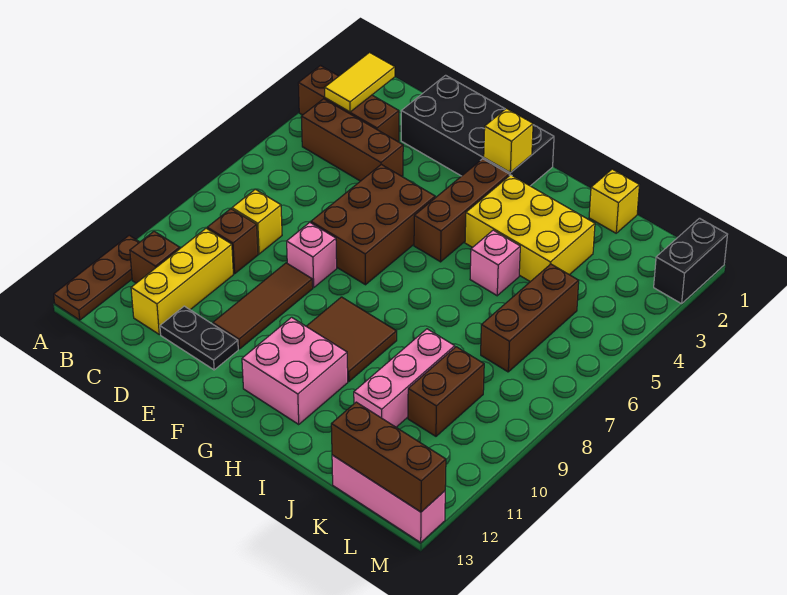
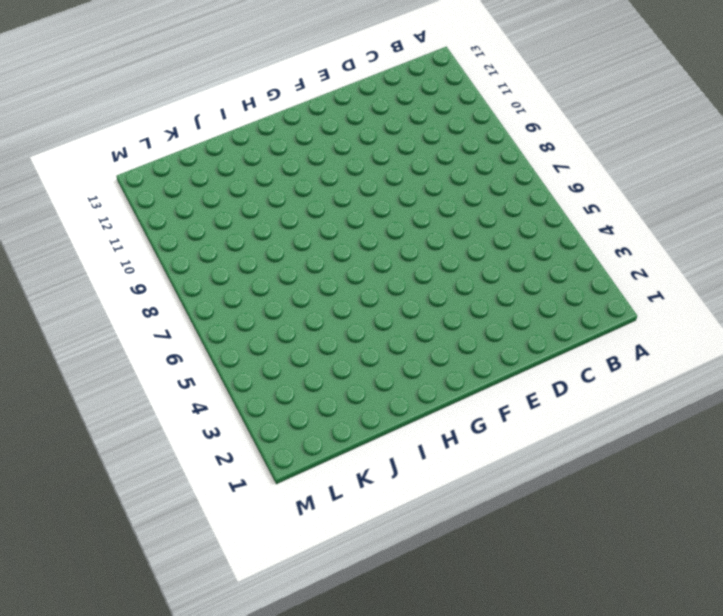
none -> brown 1x3 brick [298,66,399,142]
none -> brown 1x3 plate [54,235,139,320]
none -> brown 1x3 brick [301,99,403,181]

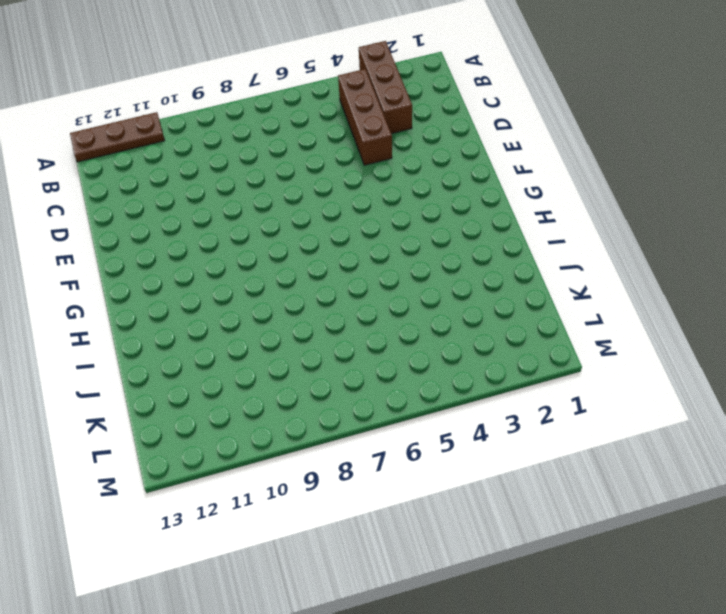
none -> brown 1x1 brick [130,231,180,283]
none -> yellow 1x1 brick [232,189,282,254]
none -> brown 1x1 brick [207,209,258,274]

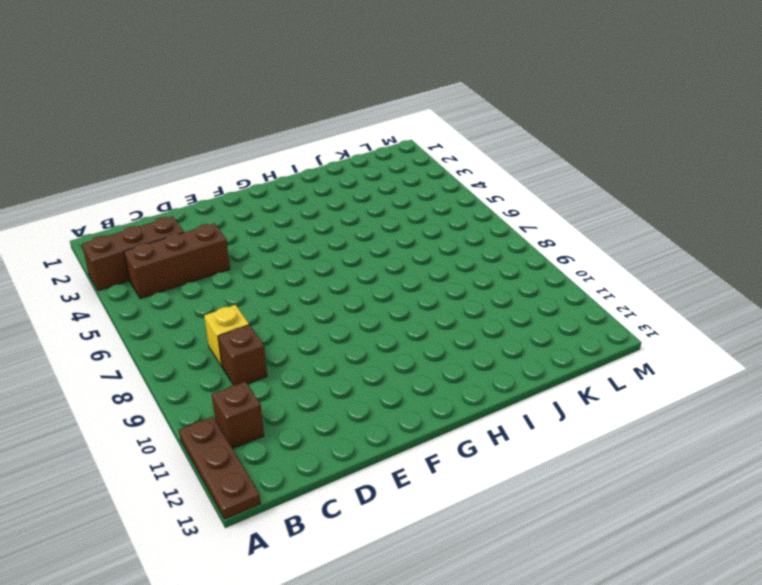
none -> yellow 1x3 brick [131,228,233,334]
none -> black 2x4 brick [401,75,554,186]
none -> black 1x2 plate [160,306,238,370]

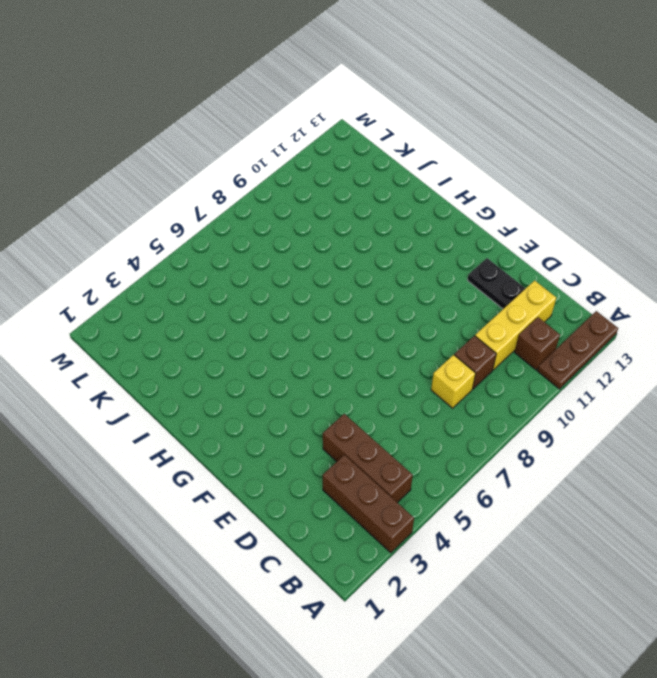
none -> black 2x4 brick [401,75,554,186]
none -> brown 2x3 brick [311,165,435,285]
none -> pink 1x1 brick [287,222,337,288]

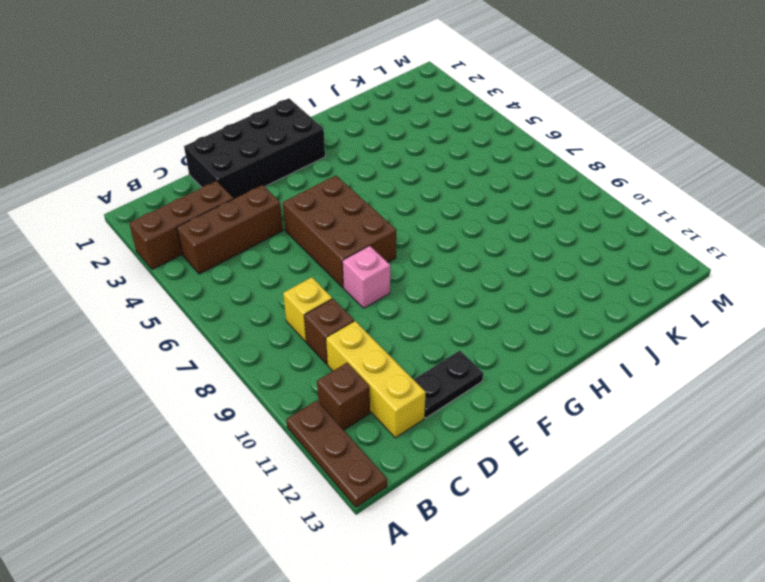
none -> brown 1x3 tile [213,263,313,349]
none -> brown 1x3 brick [414,159,509,262]
none -> brown 2x2 tile [306,297,397,381]

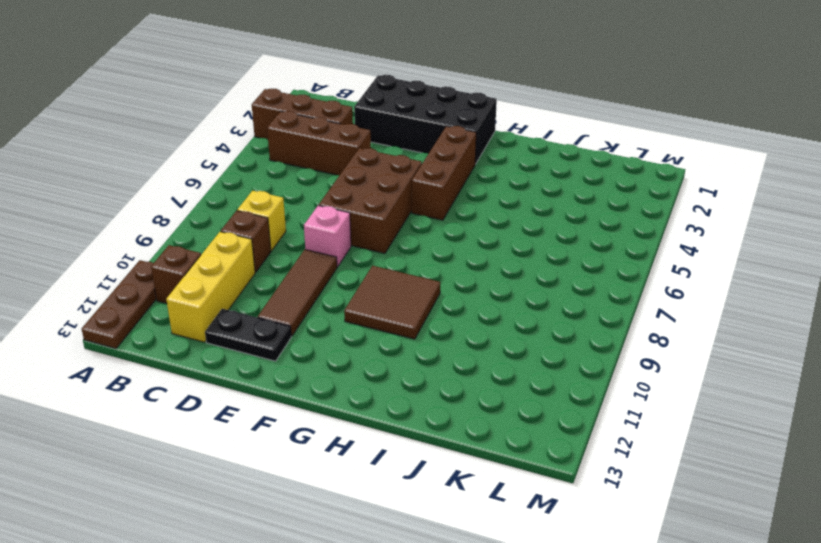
none -> pink 2x2 brick [242,317,348,424]
none -> yellow 2x3 brick [465,175,595,282]
none -> pink 1x1 brick [470,230,520,296]

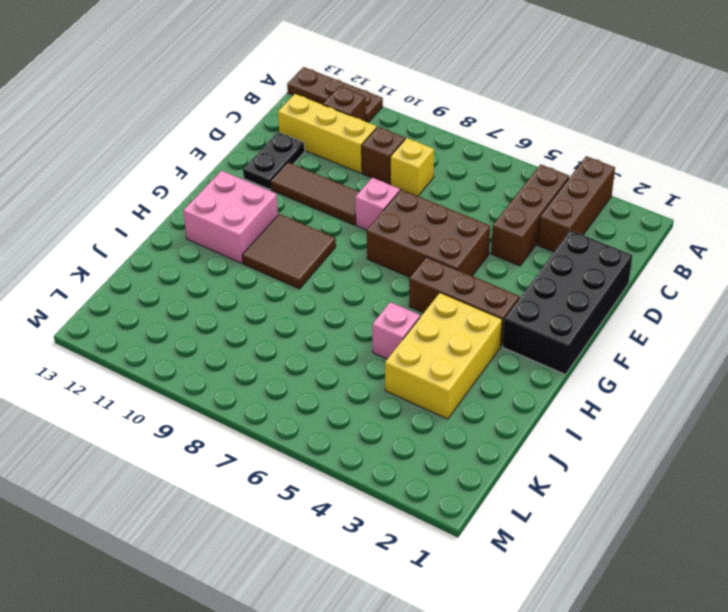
none -> yellow 1x1 brick [589,169,639,233]
none -> pink 1x3 brick [354,329,455,427]
none -> brown 1x3 brick [481,264,579,372]

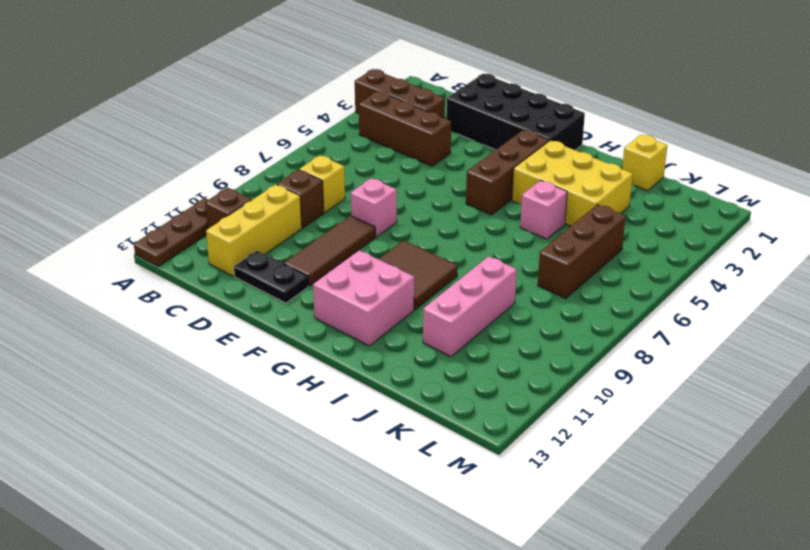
none -> brown 2x3 brick [311,165,435,285]
none -> brown 1x2 brick [408,347,484,436]
none -> pink 1x3 brick [332,455,445,543]

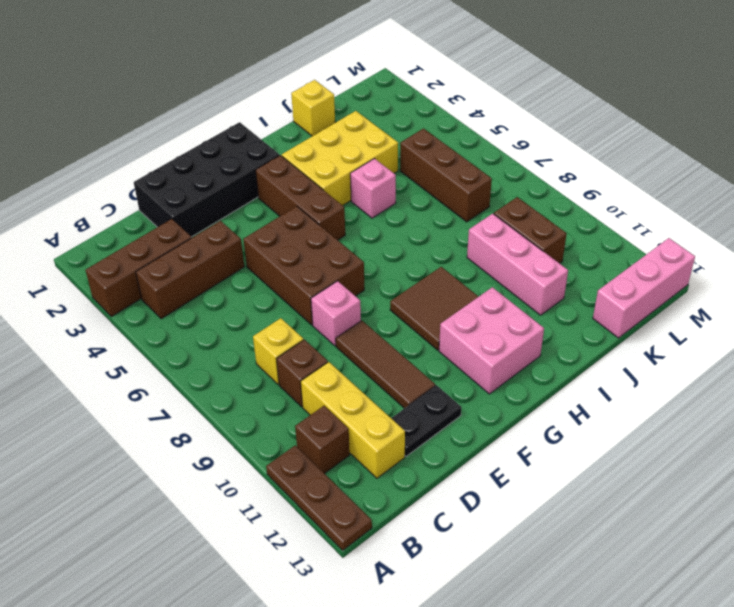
none -> black 1x2 brick [654,218,728,304]
none -> yellow 1x2 tile [325,52,395,112]
none -> yellow 1x1 brick [484,108,533,173]

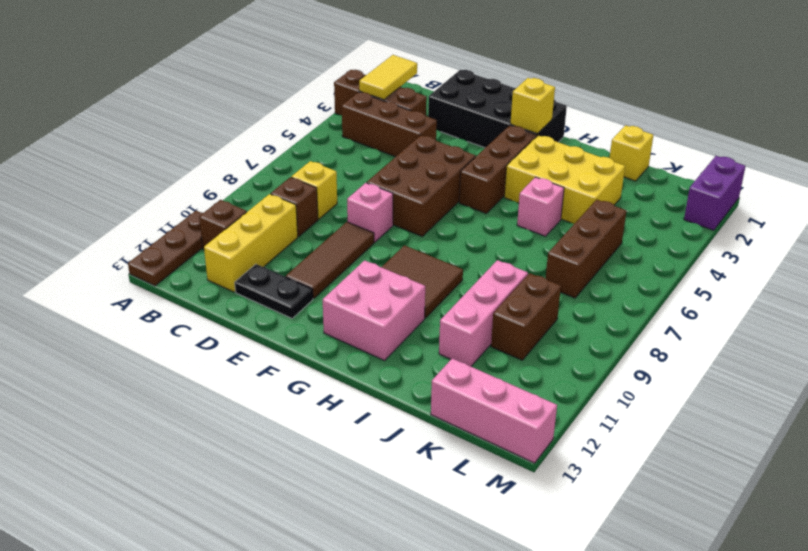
purple 1x2 brick [684,156,746,230] -> black 1x2 brick [654,218,728,304]
none -> brown 1x3 brick [331,402,446,512]

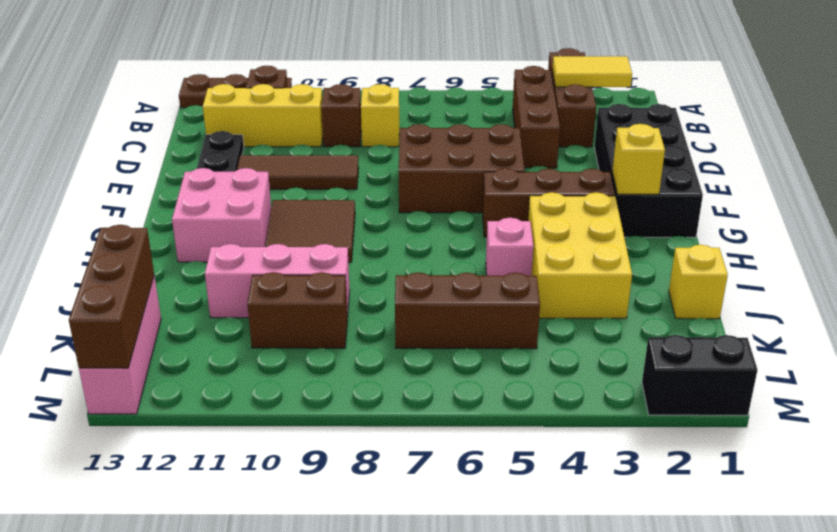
none -> pink 1x1 brick [287,222,337,288]

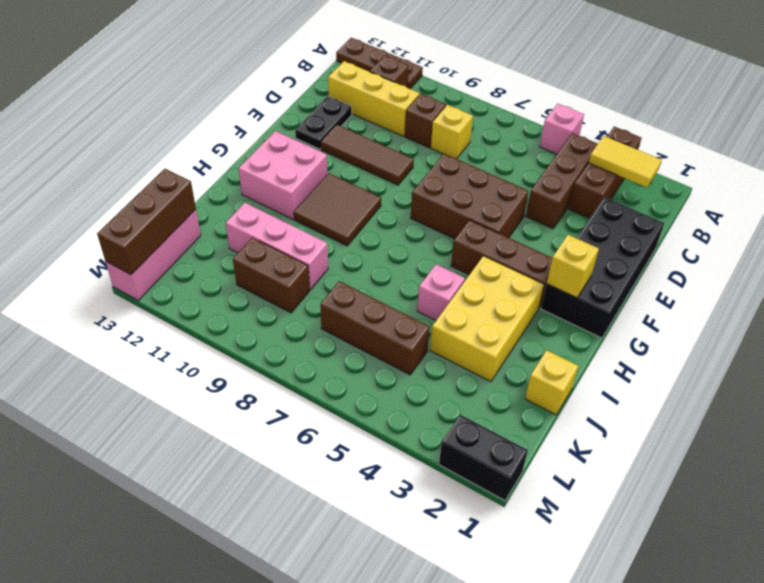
pink 1x1 brick [540,104,584,154] -> pink 1x1 brick moved to [287,222,337,288]

